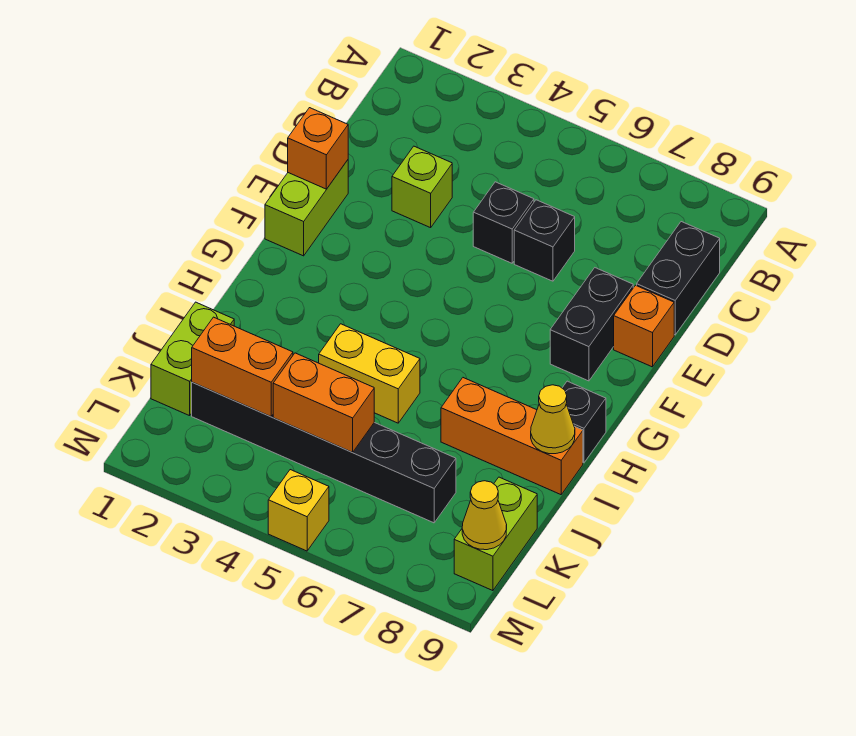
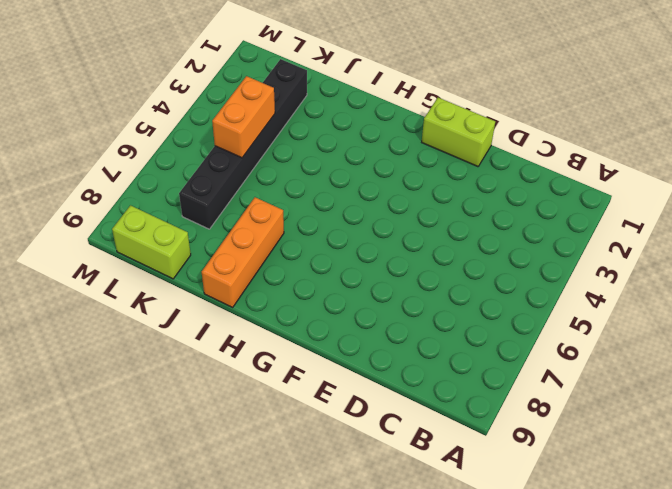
none -> black 1x2 brick [637,222,720,335]
none -> lime 1x1 brick [392,146,452,228]
none -> black 1x1 brick [473,182,534,263]

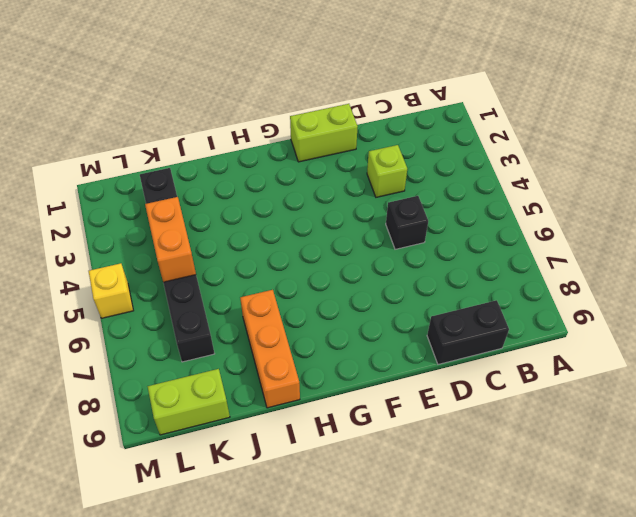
none -> black 1x1 brick [514,200,575,281]
none -> black 1x2 brick [550,268,633,381]
none -> orange 1x1 brick [614,285,674,367]

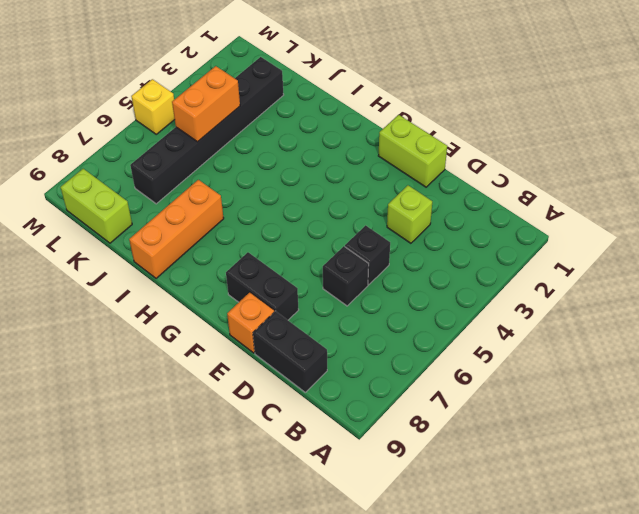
none -> black 1x1 brick [562,381,606,463]
none -> yellow 1x2 brick [319,324,420,423]
none -> lime 1x2 brick [151,302,234,416]

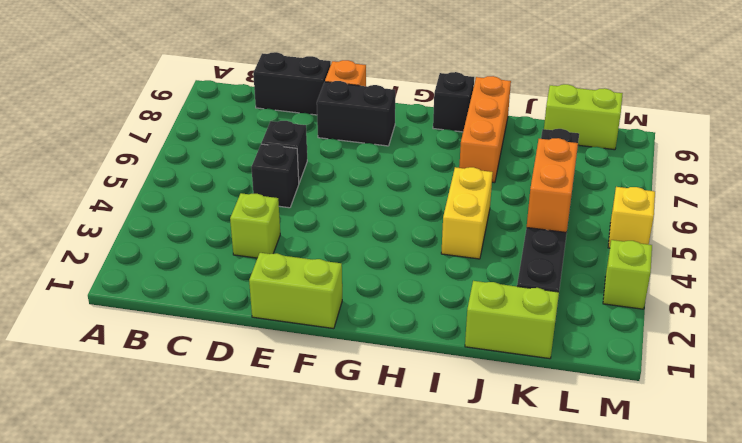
lime 1x1 brick [603,240,652,309] -> none
none -> orange 1x1 brick [288,108,348,189]
none -> yellow 1x1 cone [531,385,575,454]
none -> orange 1x2 brick [192,317,293,416]

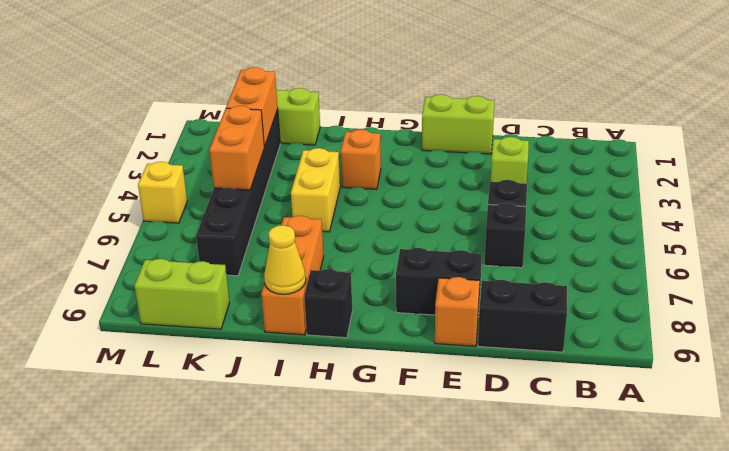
orange 1x1 brick [341,129,381,189] -> orange 1x1 brick moved to [288,108,348,189]
none -> yellow 1x1 cone [462,481,507,550]

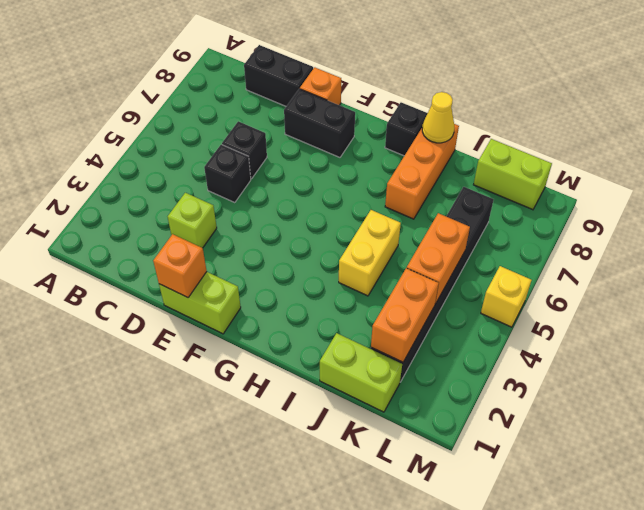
none -> yellow 1x1 cone [462,481,507,550]

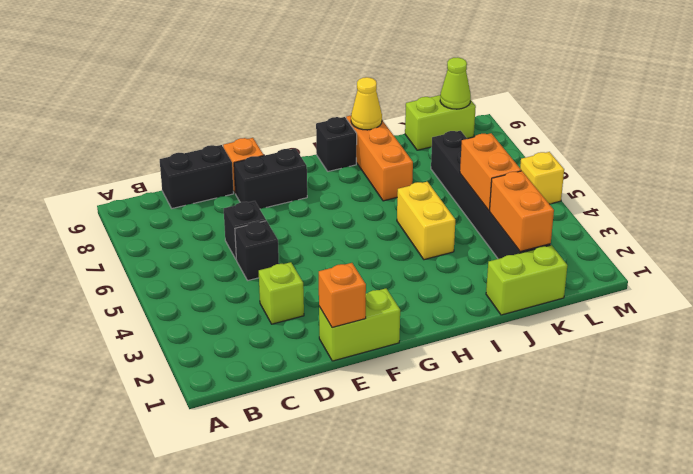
lime 1x1 cone [440,57,471,109] -> yellow 1x1 cone [462,481,507,550]

